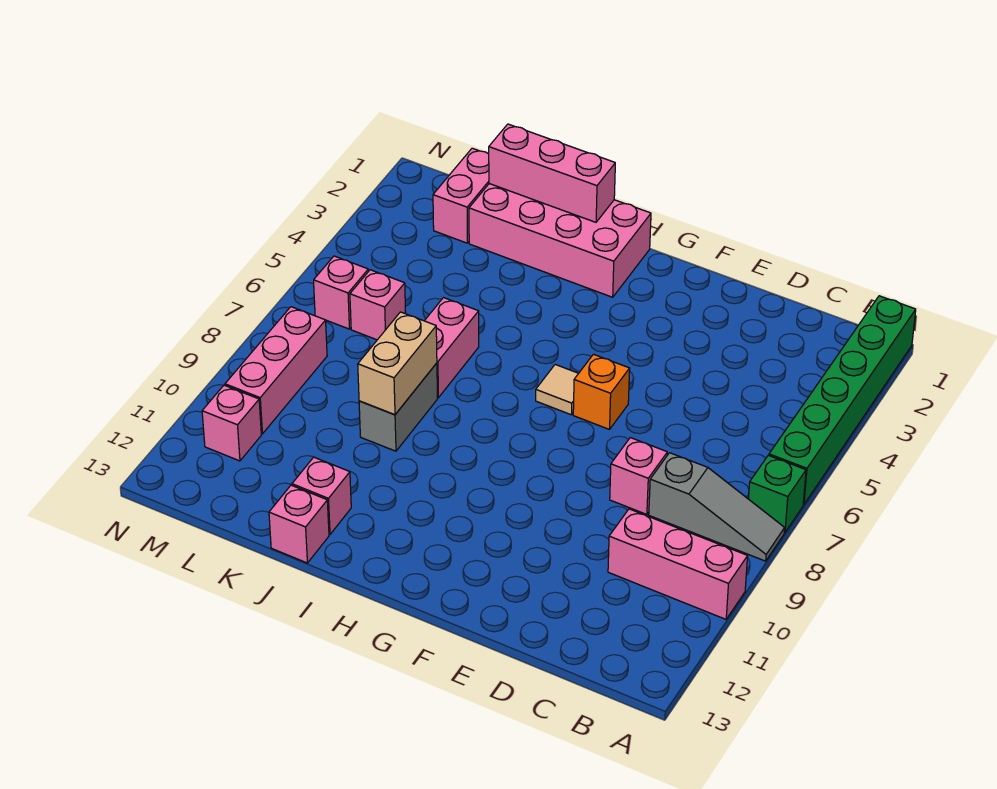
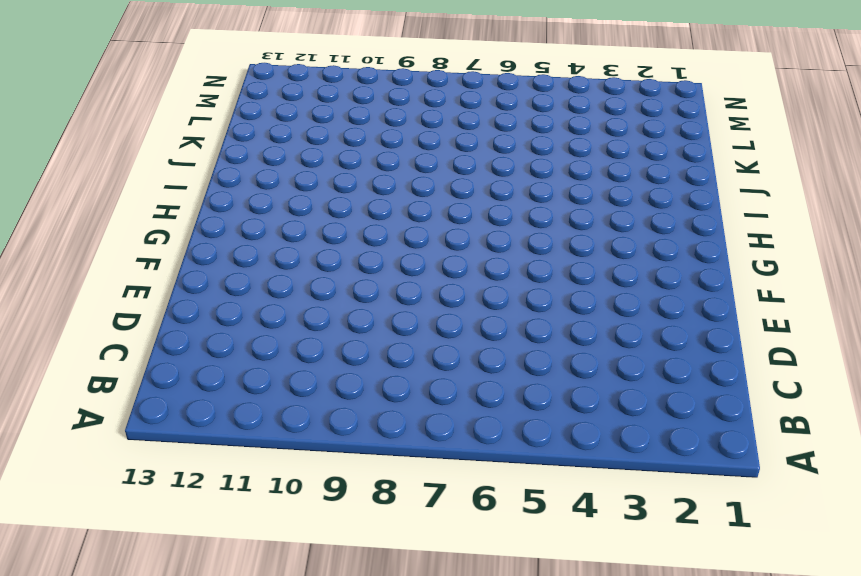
none -> green 1x6 brick [769,296,916,504]
none -> green 1x1 brick [748,455,806,533]
none -> grey 1x3 slope [649,453,785,561]

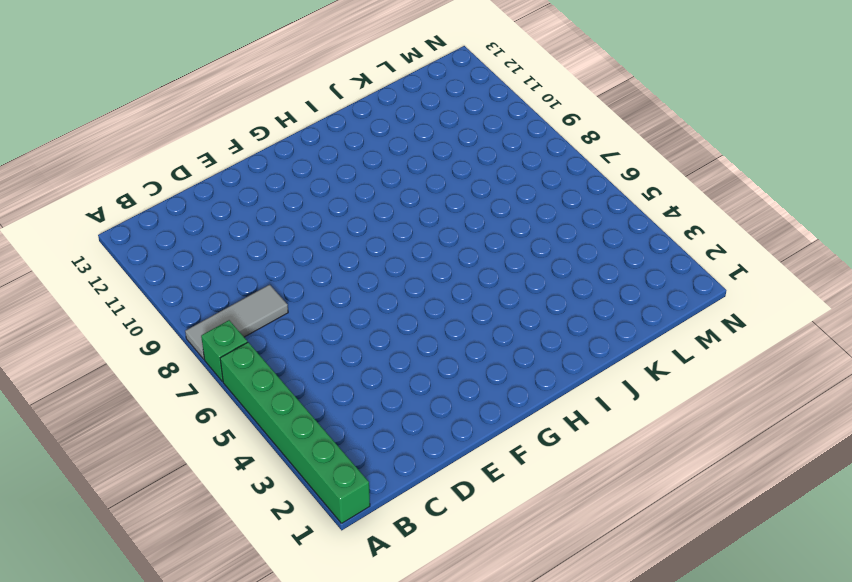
grey 1x3 tile [185,285,288,359] -> grey 1x3 slope [649,453,785,561]
none -> pink 1x3 brick [608,509,748,619]
none -> pink 1x1 brick [610,438,667,514]
none -> orange 1x1 brick [573,354,630,429]

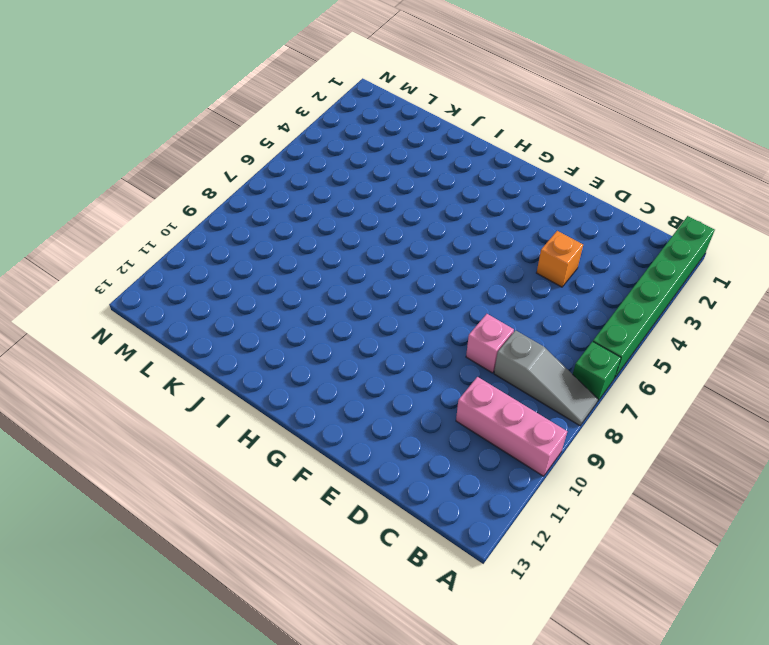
orange 1x1 brick [537,231,583,287] -> orange 1x1 brick moved to [573,354,630,429]
none -> tan 1x1 tile [536,365,579,415]
none -> pink 2x4 brick [469,184,651,297]
none -> pink 1x2 brick [425,298,479,398]

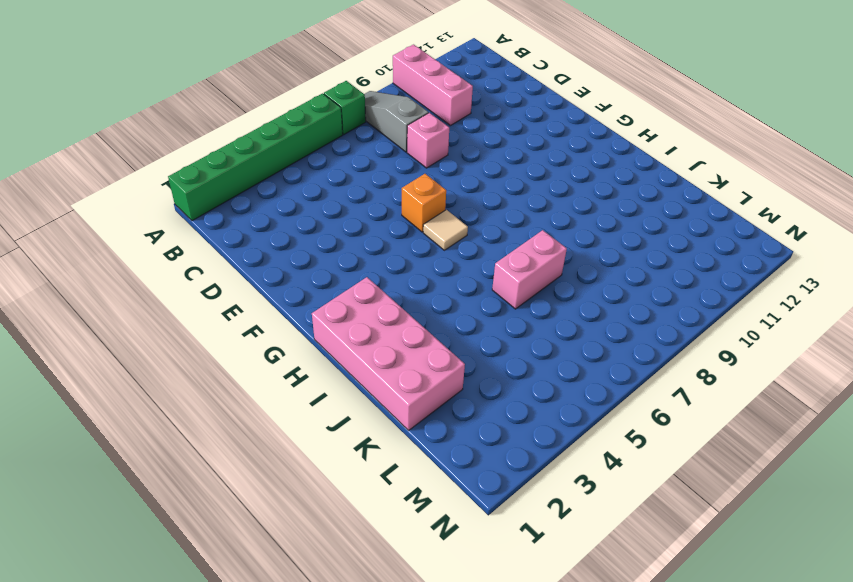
none -> grey 1x2 brick [359,363,437,451]
none -> pink 1x1 brick [292,457,351,534]
none -> pink 1x1 brick [269,485,329,563]

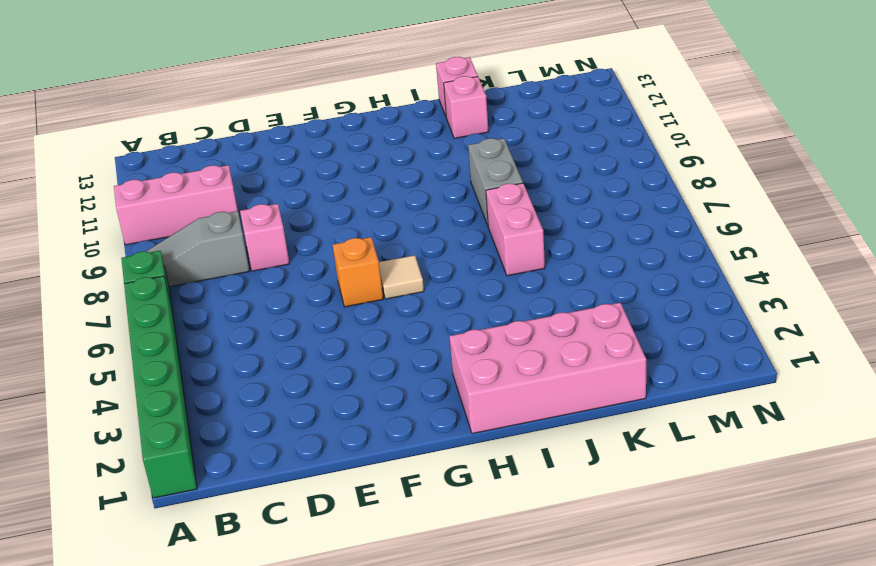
none -> pink 1x2 brick [433,148,489,243]
none -> pink 1x1 brick [350,270,406,340]
none -> pink 1x1 brick [314,256,368,329]

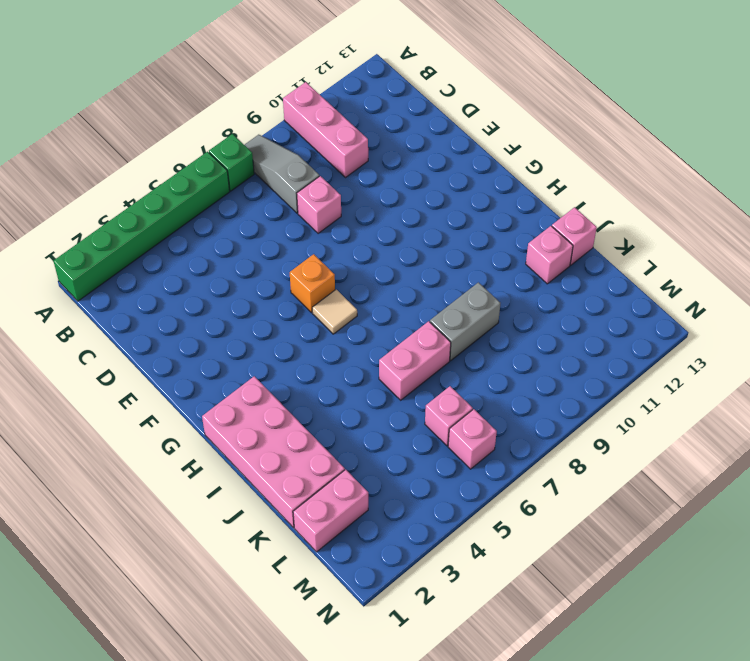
none -> pink 1x3 brick [225,307,327,434]
none -> pink 1x1 brick [202,385,261,461]
none -> pink 1x3 brick [489,124,615,222]

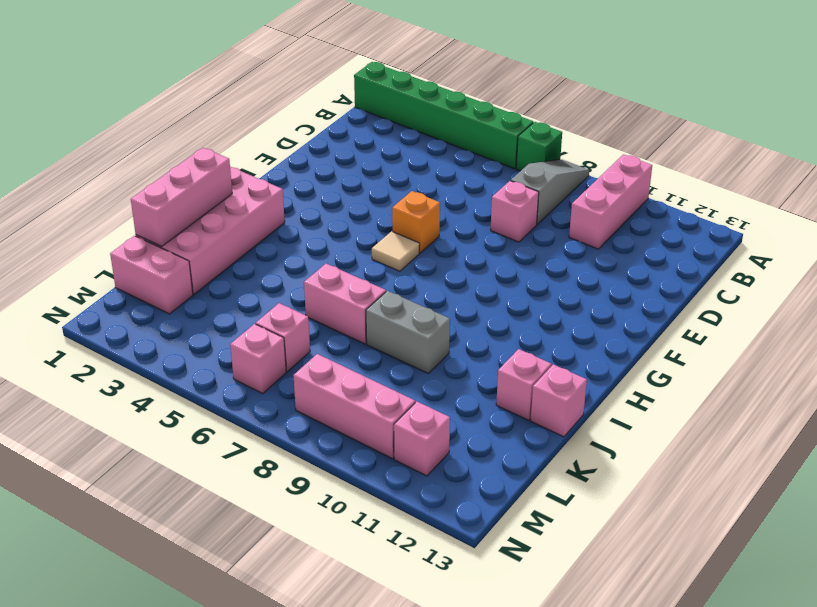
none -> tan 1x2 brick [358,312,437,415]

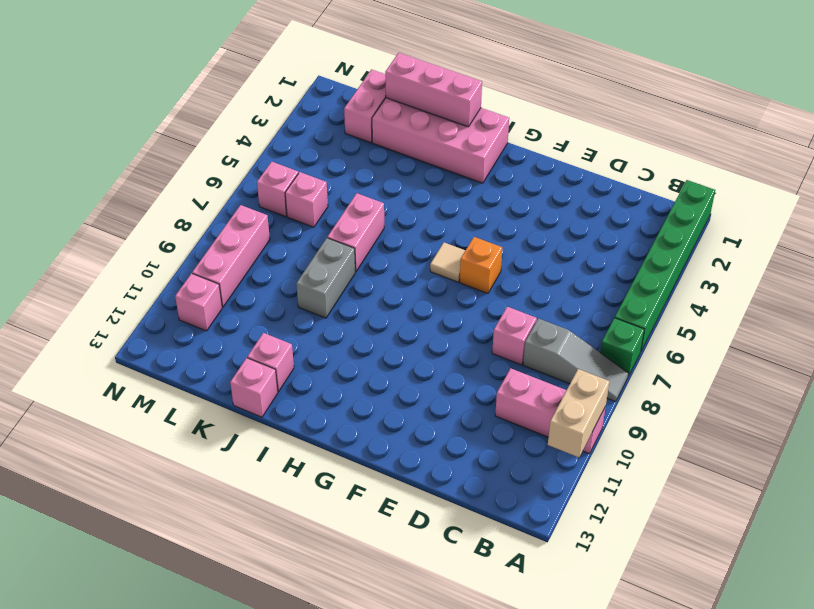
tan 1x2 brick [548,369,609,457] -> tan 1x2 brick moved to [358,312,437,415]

